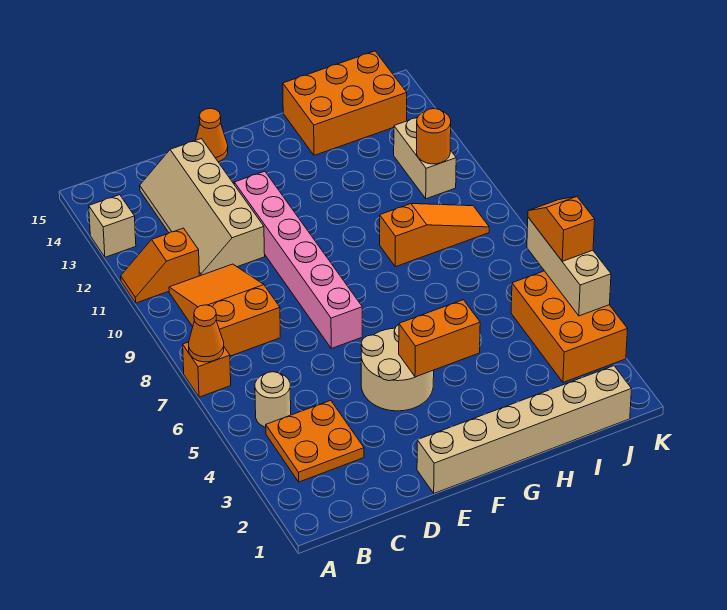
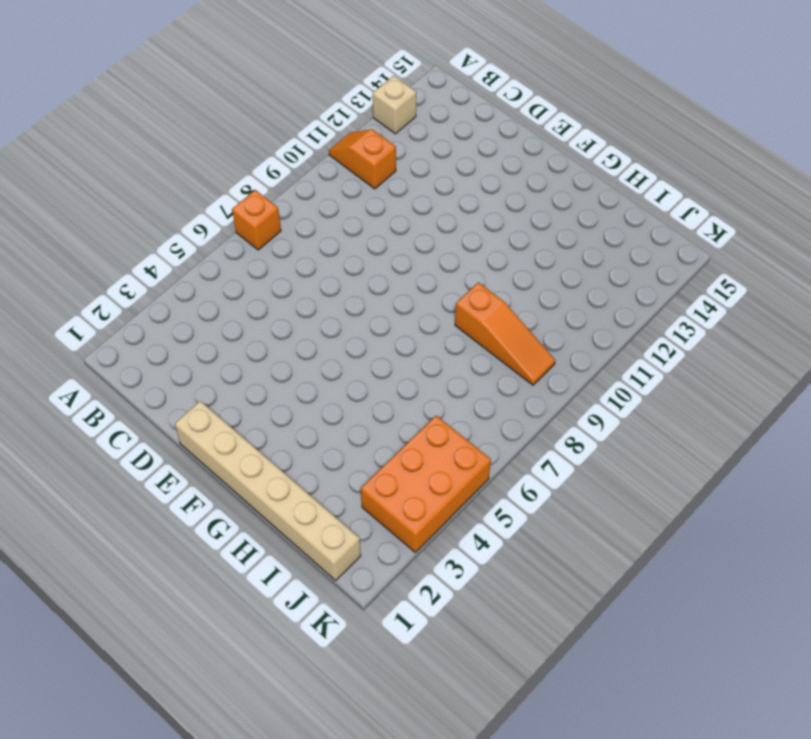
none -> orange 2x2 plate [266,400,364,482]
none -> tan 1x1 round brick [255,372,291,427]
none -> orange 2x3 slope [169,264,280,356]

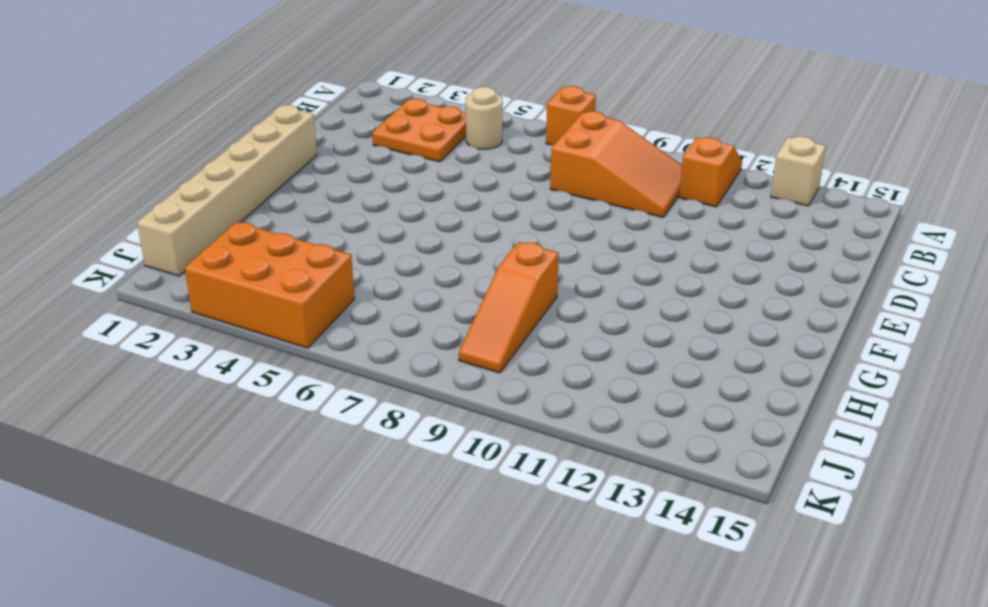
none -> tan 2x4 slope [140,139,265,276]
none -> tan 2x2 round brick [361,325,434,411]
none -> pink 1x6 brick [234,171,362,348]

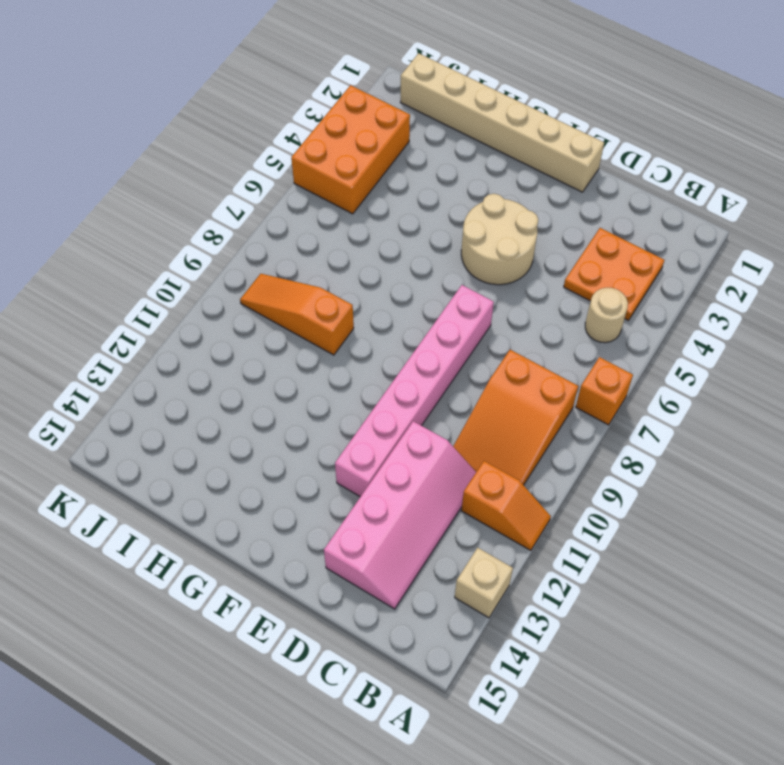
pink 2x4 slope [324,421,476,609] -> tan 2x4 slope [140,139,265,276]
none -> orange 1x1 cone [196,108,228,162]
none -> orange 2x3 brick [283,51,407,155]
none -> tan 1x2 brick [394,117,456,199]

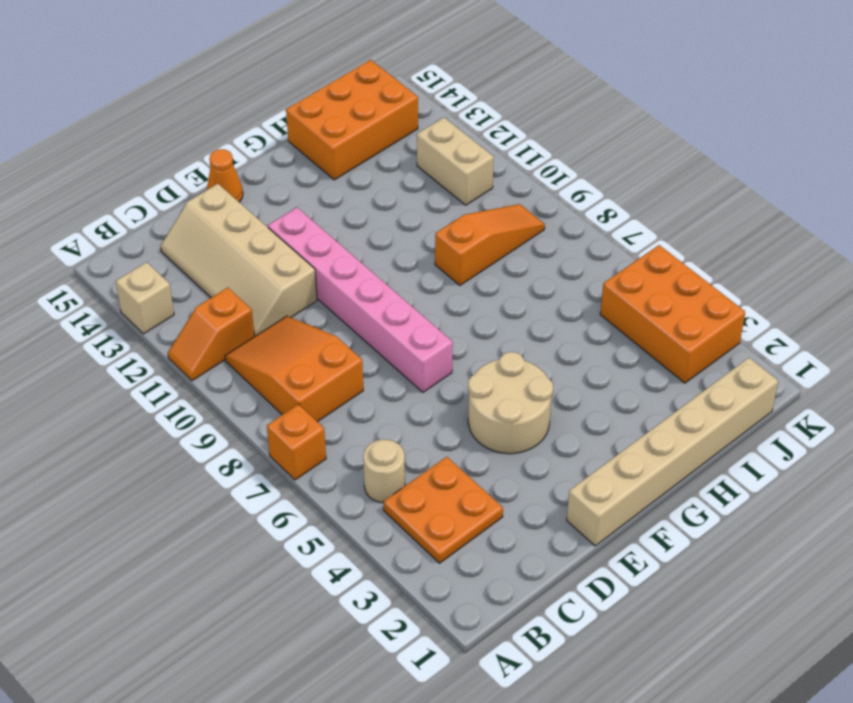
none -> orange 1x1 cone [189,305,224,362]
none -> orange 1x2 brick [399,300,480,377]
none -> orange 1x1 round brick [416,109,451,164]

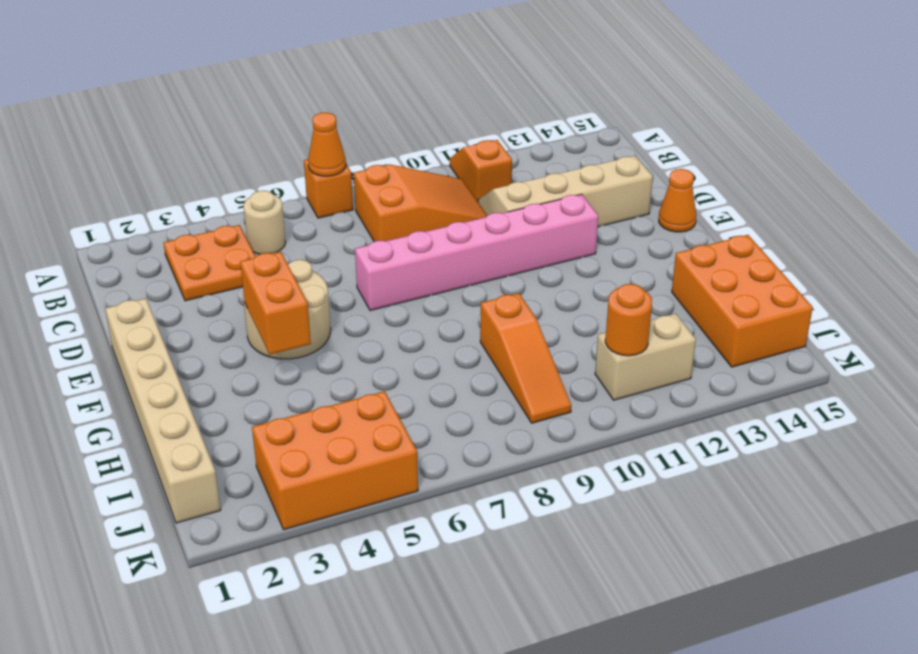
none -> tan 1x1 brick [89,195,136,257]
none -> tan 1x3 brick [527,217,611,316]
none -> orange 1x2 slope [528,196,595,261]

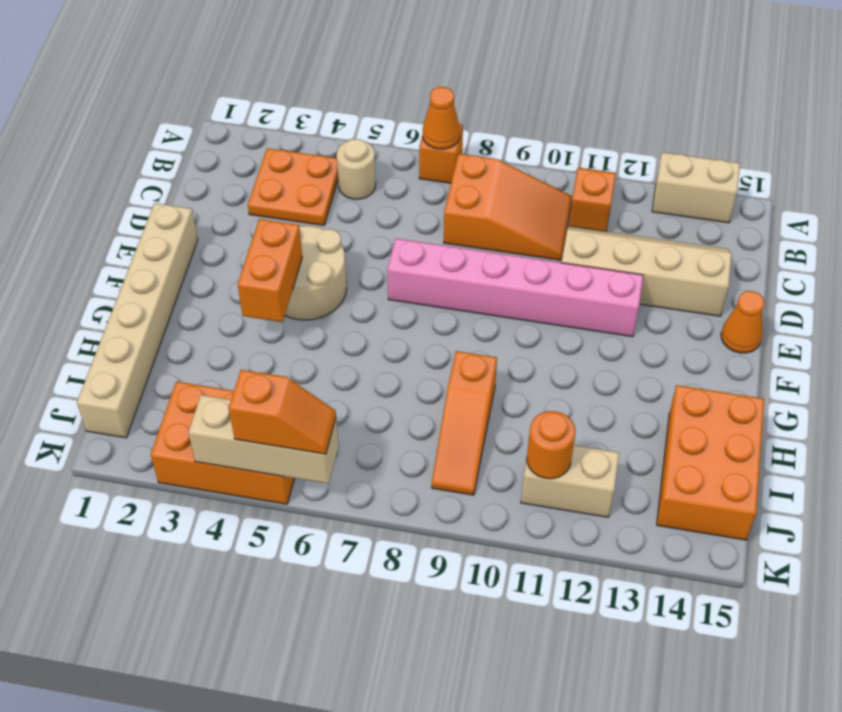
tan 1x2 brick [652,152,740,223] -> tan 1x1 brick [89,195,136,257]

